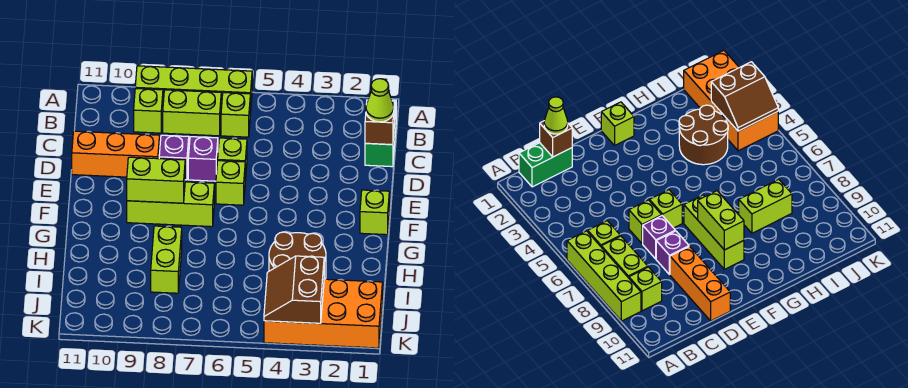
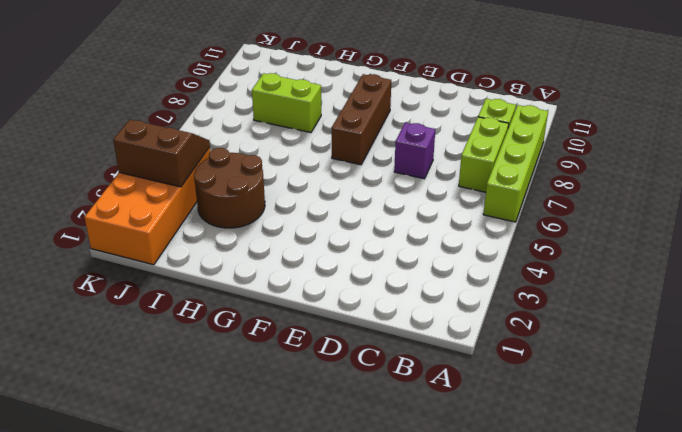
brown 1x3 brick [332,74,391,165] -> lime 1x3 brick [127,182,214,227]
none -> green 1x2 brick [365,100,396,167]
none -> lime 1x1 brick [221,93,250,137]
none -> lime 1x1 brick [218,138,247,181]

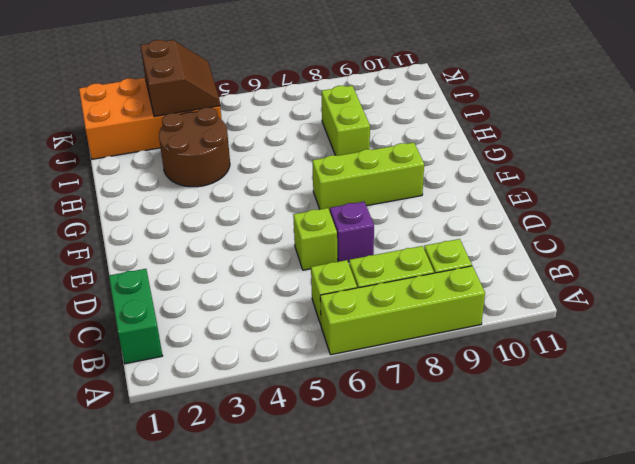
none -> purple 1x1 brick [159,135,189,180]
none -> orange 1x3 brick [72,131,160,177]
none -> lime 1x1 brick [216,161,245,205]

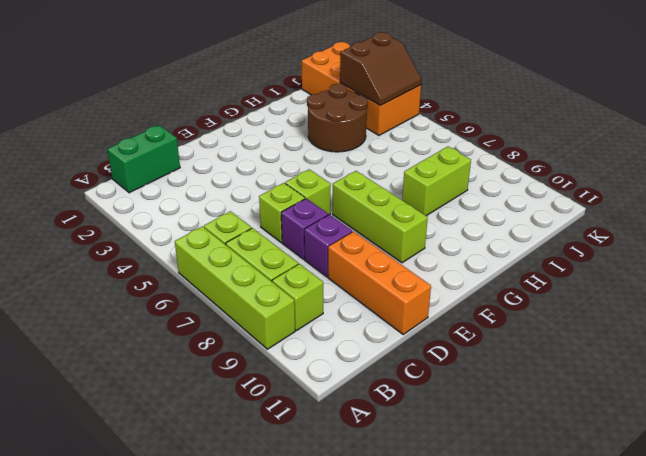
none -> lime 1x1 brick [360,190,389,235]
none -> brown 1x1 brick [365,100,395,145]
none -> lime 1x2 brick [127,157,185,203]

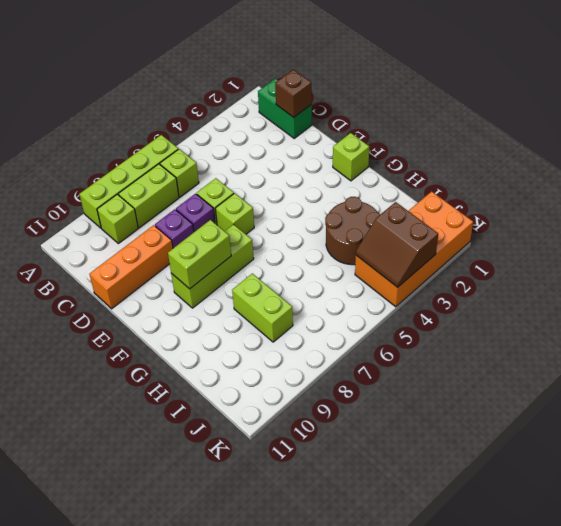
none -> lime 1x1 cone [366,79,394,122]

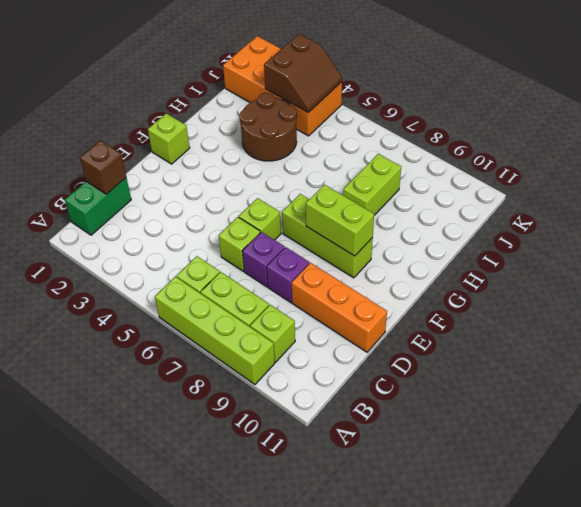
none -> lime 1x1 cone [366,79,394,122]

